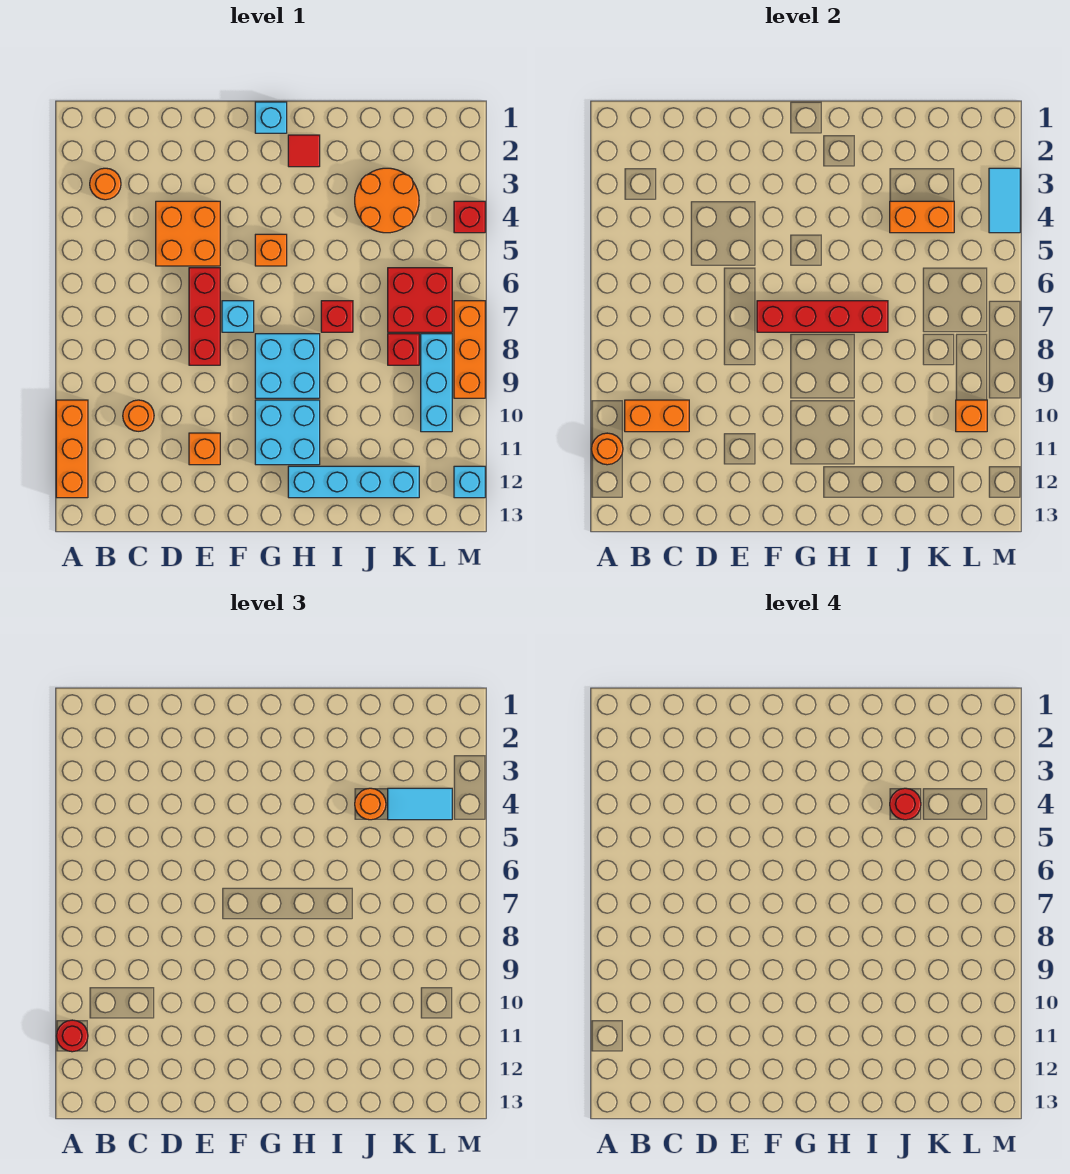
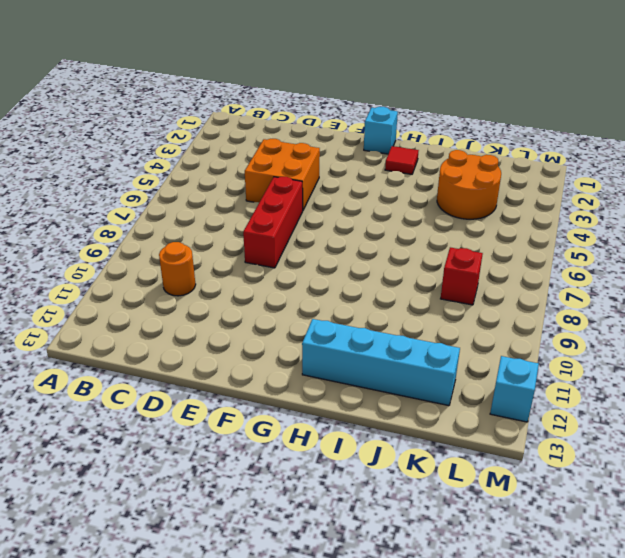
none -> orange 1x3 brick [56,400,88,498]
none -> orange 1x1 round brick [90,168,121,200]
none -> orange 1x1 brick [189,433,220,465]
none -> cyan 1x1 brick [222,301,254,332]

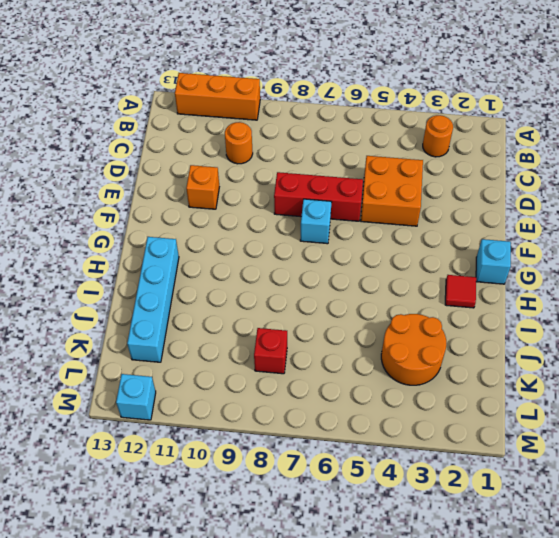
none -> orange 1x1 brick [255,234,287,266]
none -> cyan 2x2 brick [255,334,320,398]
none -> cyan 2x2 brick [255,400,320,465]
none -> red 1x1 brick [321,301,353,332]

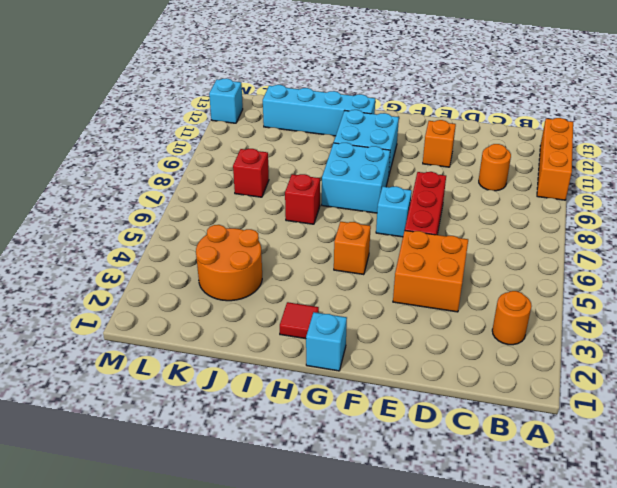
none -> red 2x2 brick [388,268,452,332]
none -> cyan 1x3 brick [421,334,452,432]
none -> red 1x1 brick [454,201,485,233]
none -> orange 1x3 brick [454,301,485,398]

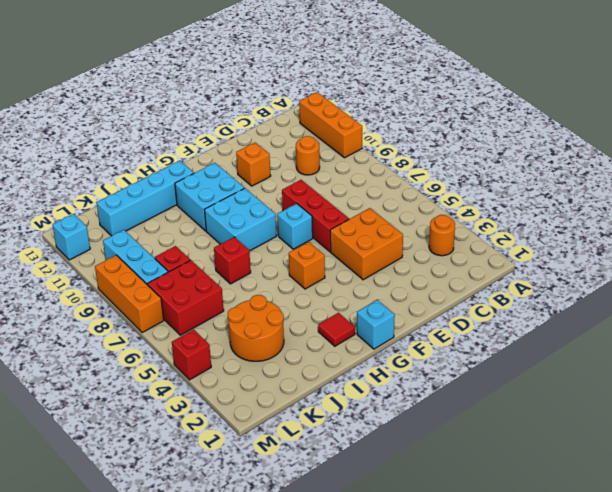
none -> orange 1x1 round brick [592,433,623,465]
none -> orange 1x2 brick [625,400,689,432]
none -> red 1x4 brick [757,301,888,332]
none -> orange 1x2 brick [890,201,954,233]

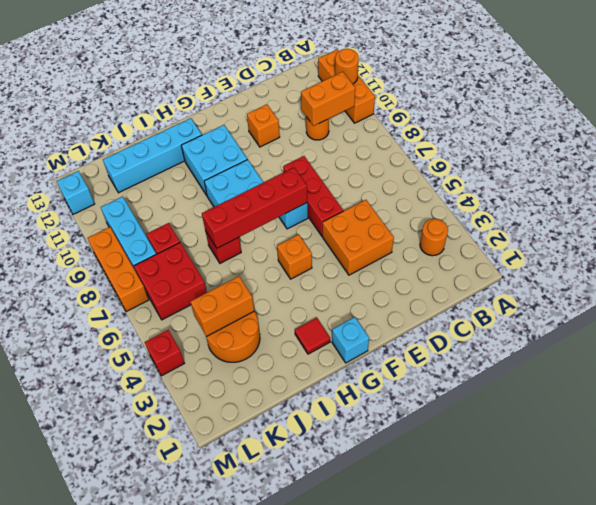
none -> orange 1x1 brick [956,400,987,432]
none -> cyan 1x2 tile [989,168,1020,233]
none -> red 1x1 round brick [57,1020,88,1052]
none -> orange 1x1 round brick [355,788,386,820]

